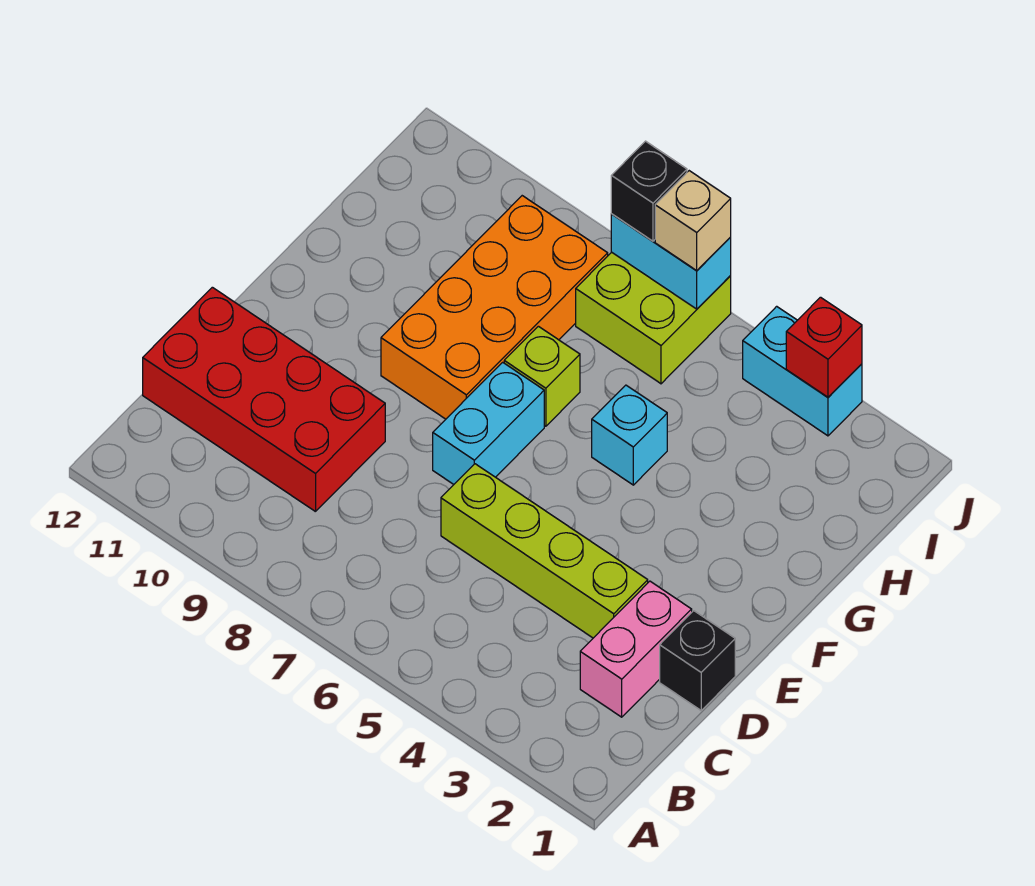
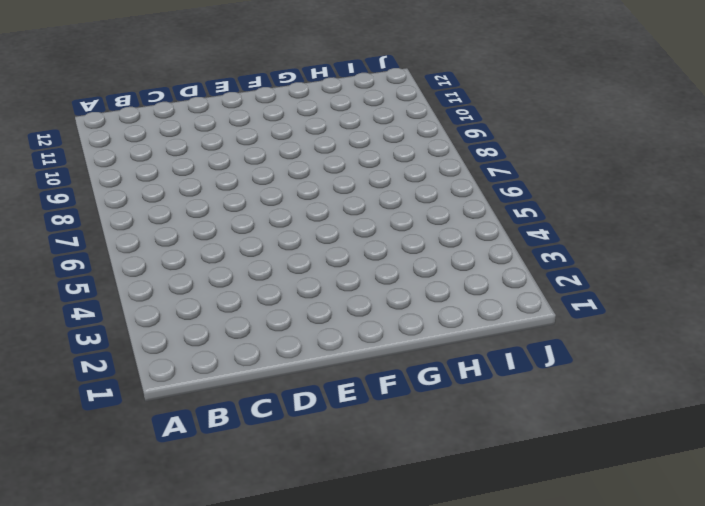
none -> pink 1x2 brick [580,581,692,717]
none -> red 2x4 brick [143,287,385,512]
none -> black 1x1 brick [660,611,735,710]

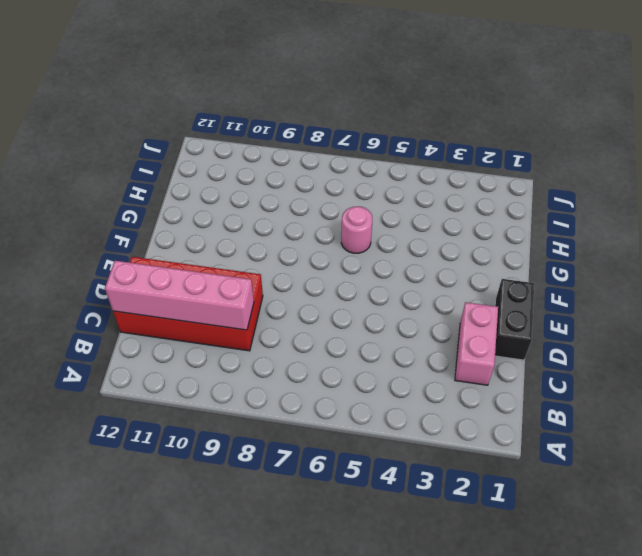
pink 1x4 brick [105,261,254,330] -> none
black 1x2 brick [495,279,534,360] -> black 1x1 brick [660,611,735,710]
pink 1x1 round brick [341,207,372,253] -> none
none -> lime 1x4 brick [441,464,648,638]
none -> cyan 1x2 brick [433,362,544,484]
none -> orange 2x4 brick [381,196,608,419]

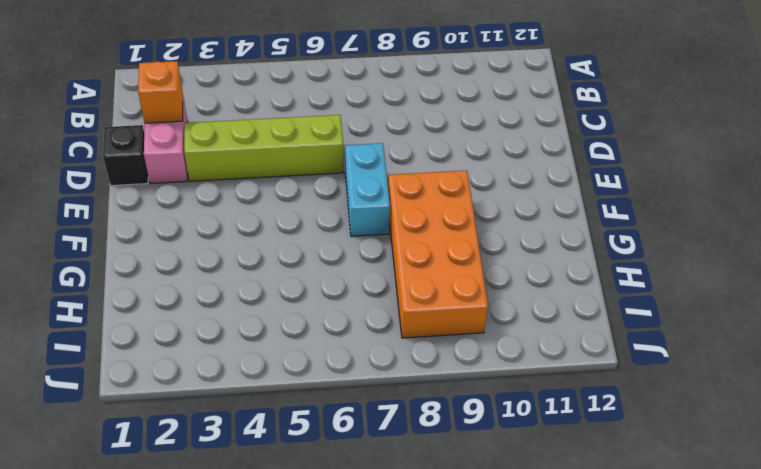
orange 1x1 brick [138,61,183,123] -> none
none -> red 2x4 brick [143,287,385,512]
none -> cyan 1x1 brick [592,385,667,485]
none -> lime 1x1 brick [504,326,580,426]

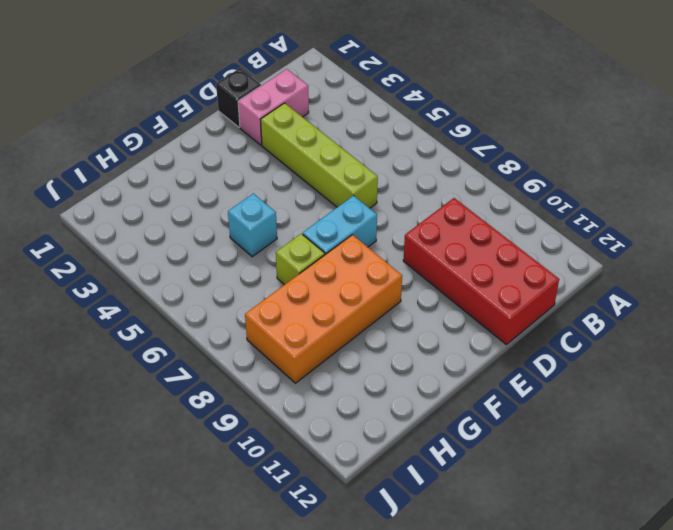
none -> lime 2x2 brick [576,252,731,384]
none -> cyan 1x2 brick [743,306,862,436]
none -> red 1x1 brick [786,297,862,397]

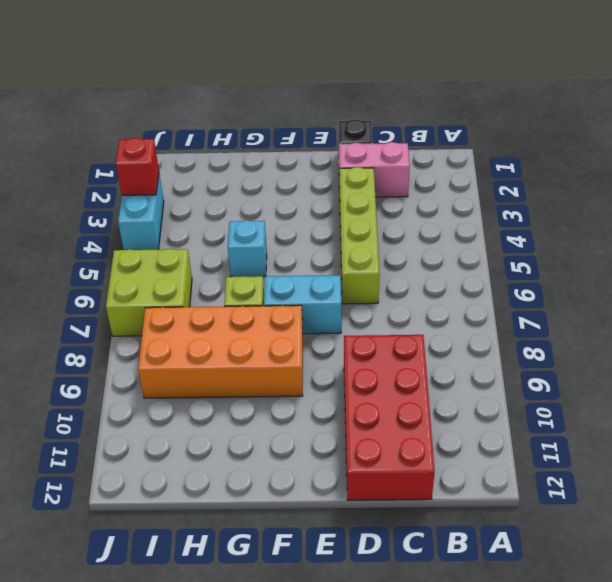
none -> cyan 1x2 brick [611,214,731,309]
none -> tan 1x1 brick [655,171,731,271]
none -> black 1x1 brick [611,141,687,241]

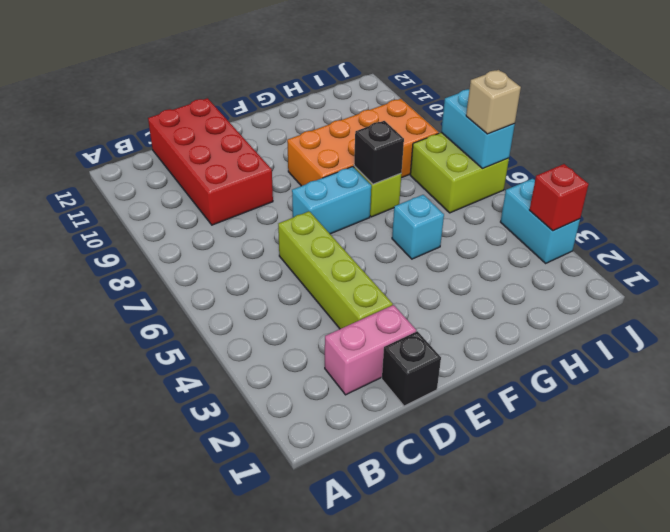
black 1x1 brick [354,121,404,184] -> black 1x1 brick moved to [611,141,687,241]

